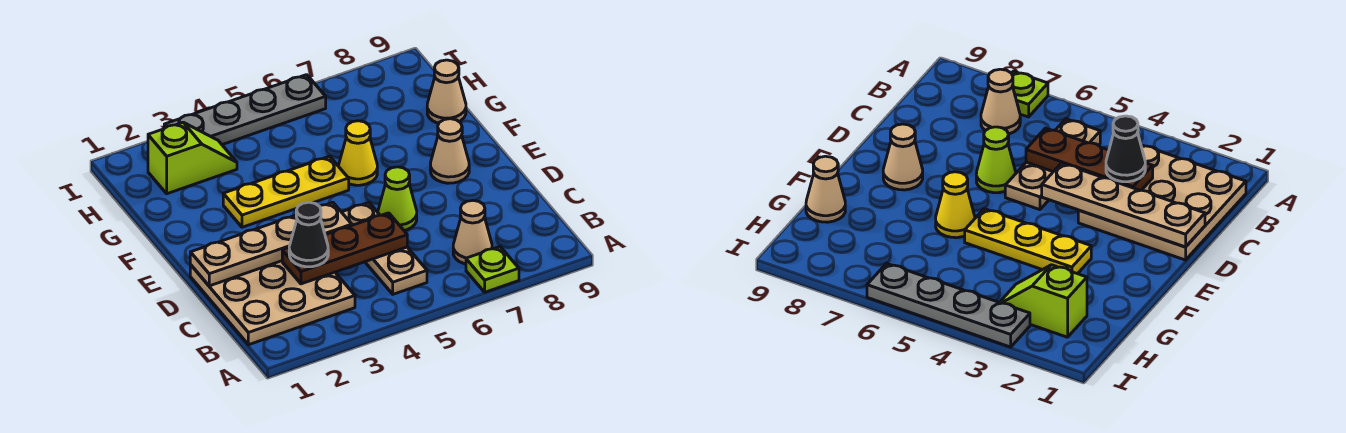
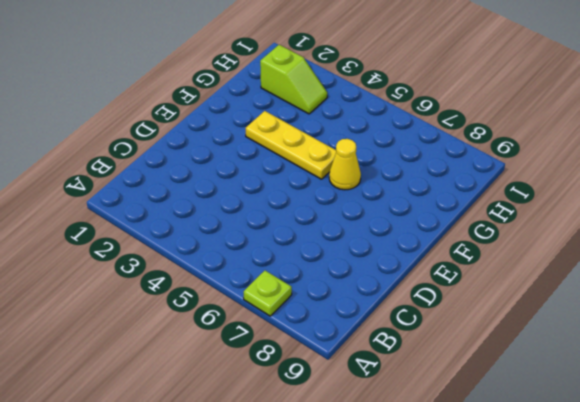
none -> tan 3x3 plate [190,261,355,345]
none -> tan 1x3 plate [342,203,427,294]
none -> tan 1x1 cone [453,201,492,264]

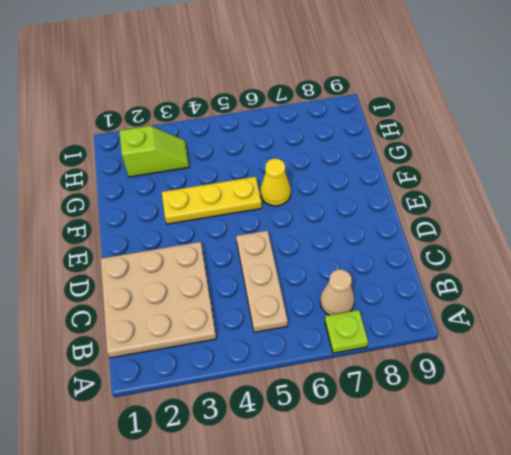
none -> lime 1x1 cone [378,167,417,230]
none -> tan 1x1 cone [430,119,469,183]
none -> tan 1x1 cone [427,60,466,123]

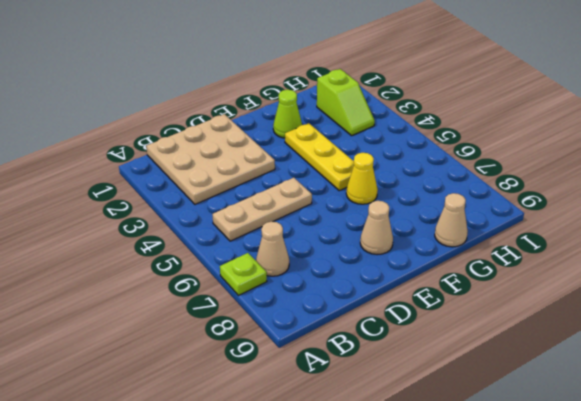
lime 1x1 cone [273,90,302,138] -> lime 1x1 cone moved to [378,167,417,230]
none -> grey 1x4 plate [164,75,326,145]
none -> brown 1x3 plate [282,213,407,284]
none -> tan 1x4 plate [190,202,352,286]

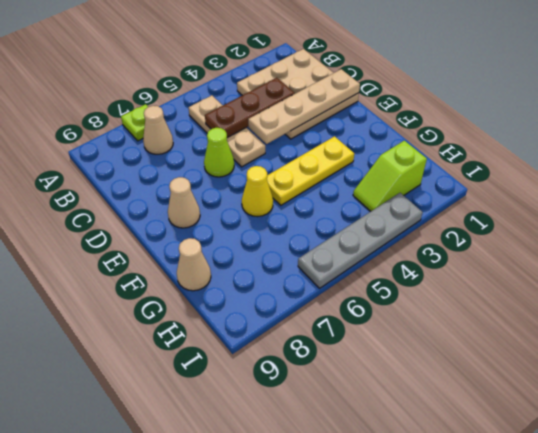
none -> black 1x1 cone [289,202,328,267]

